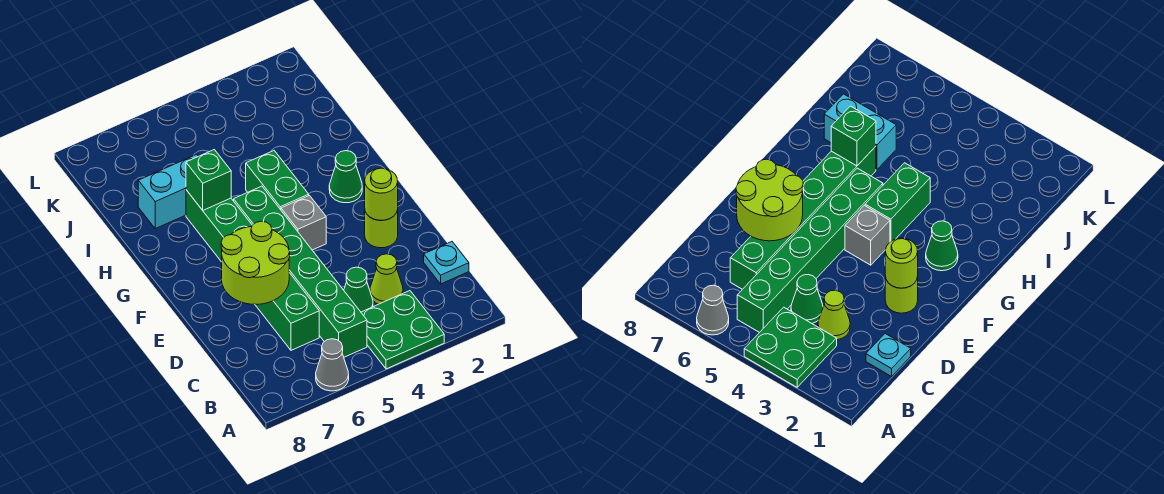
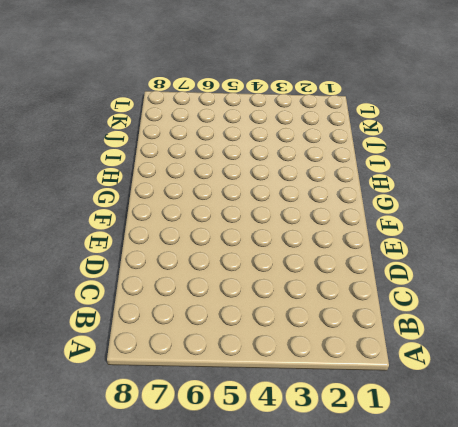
none -> green 2x2 plate [361,291,444,369]
none -> grey 1x1 cone [316,339,349,391]
none -> green 1x6 brick [234,186,367,357]

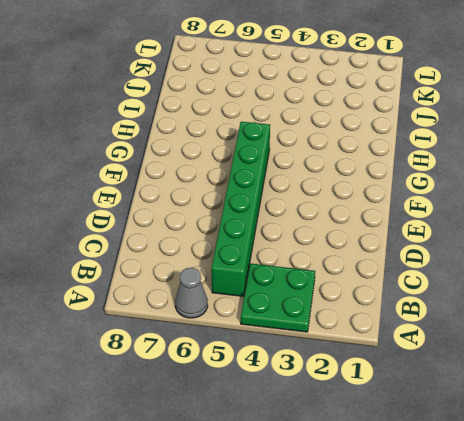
none -> cyan 1x1 plate [424,242,469,284]
none -> lime 1x1 cone [370,254,403,304]
none -> green 1x1 cone [344,267,373,312]

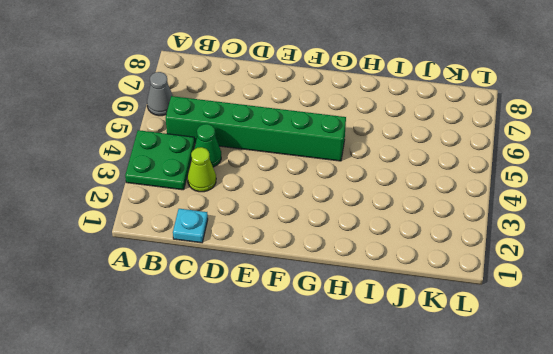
none -> green 1x6 brick [186,190,319,350]
none -> lime 1x1 round brick [365,210,398,248]
none -> grey 1x1 brick [281,195,326,250]

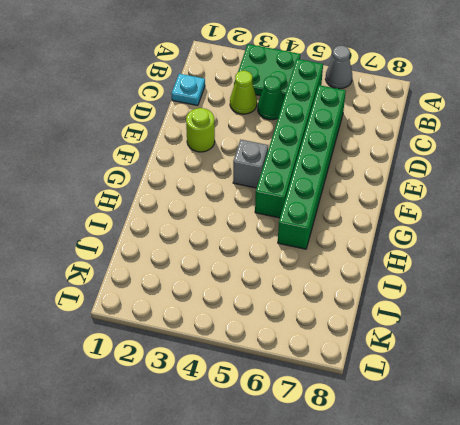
none -> green 1x1 cone [329,151,362,203]
none -> green 1x2 brick [246,151,309,210]
none -> cyan 1x2 brick [138,154,198,229]

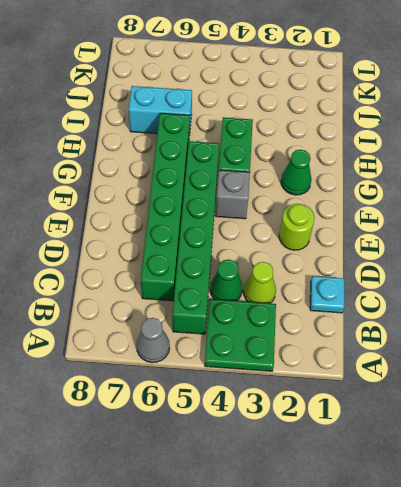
none -> lime 2x2 round brick [221,221,290,305]
none -> lime 1x1 round brick [365,168,398,220]
none -> green 1x1 brick [186,150,231,210]

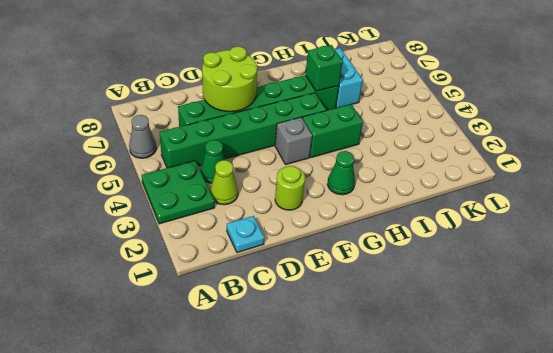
none -> lime 1x1 round brick [365,168,398,220]

